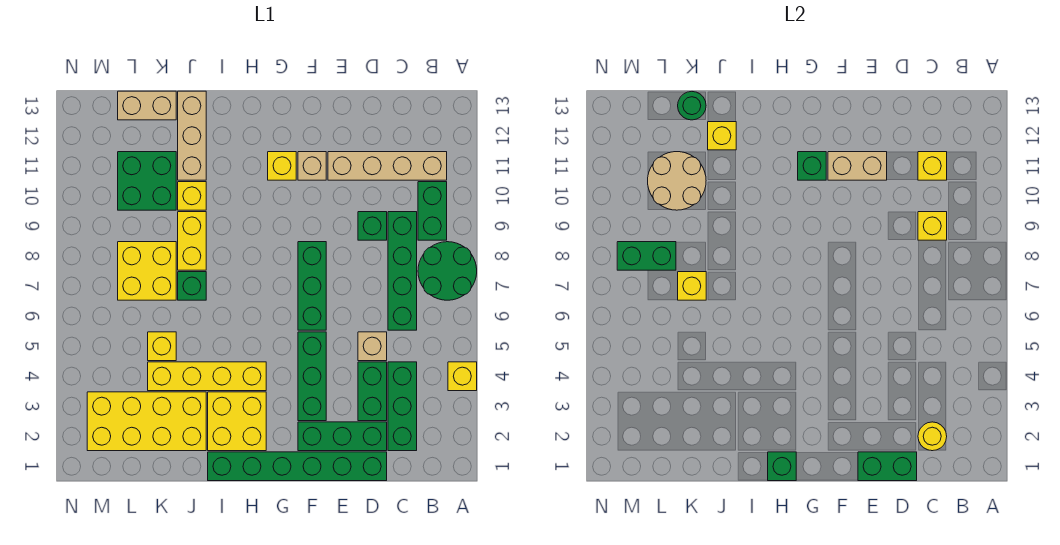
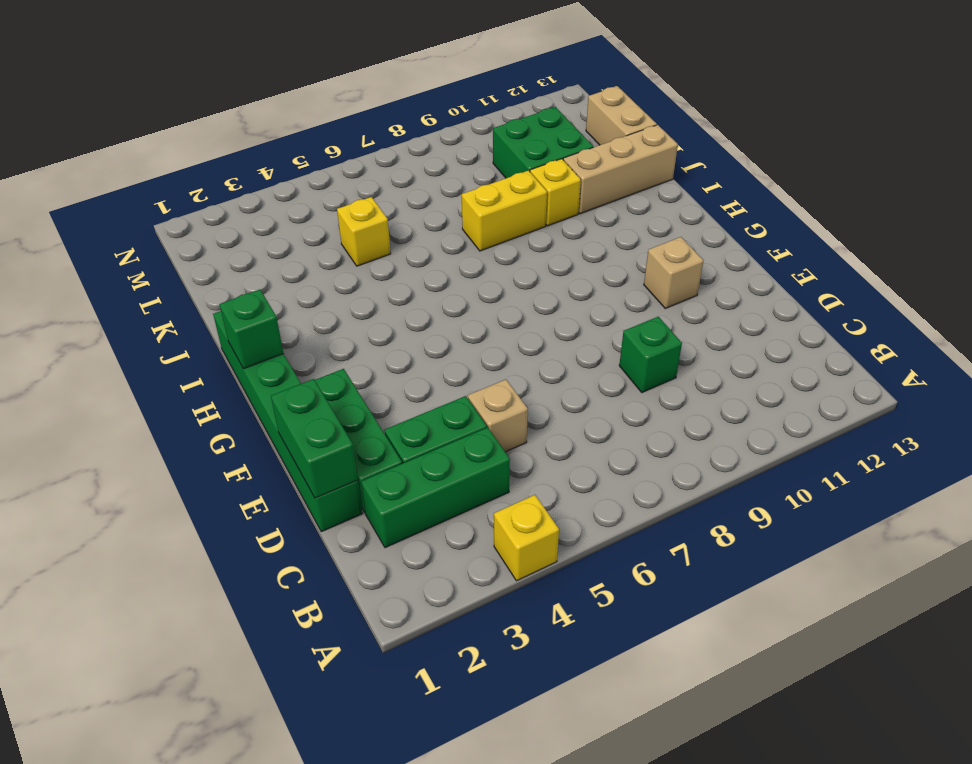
none -> green 2x2 round brick [418,242,477,300]
none -> green 1x2 brick [418,182,447,240]
none -> tan 1x4 brick [328,152,447,180]
none -> green 1x4 brick [388,212,417,330]

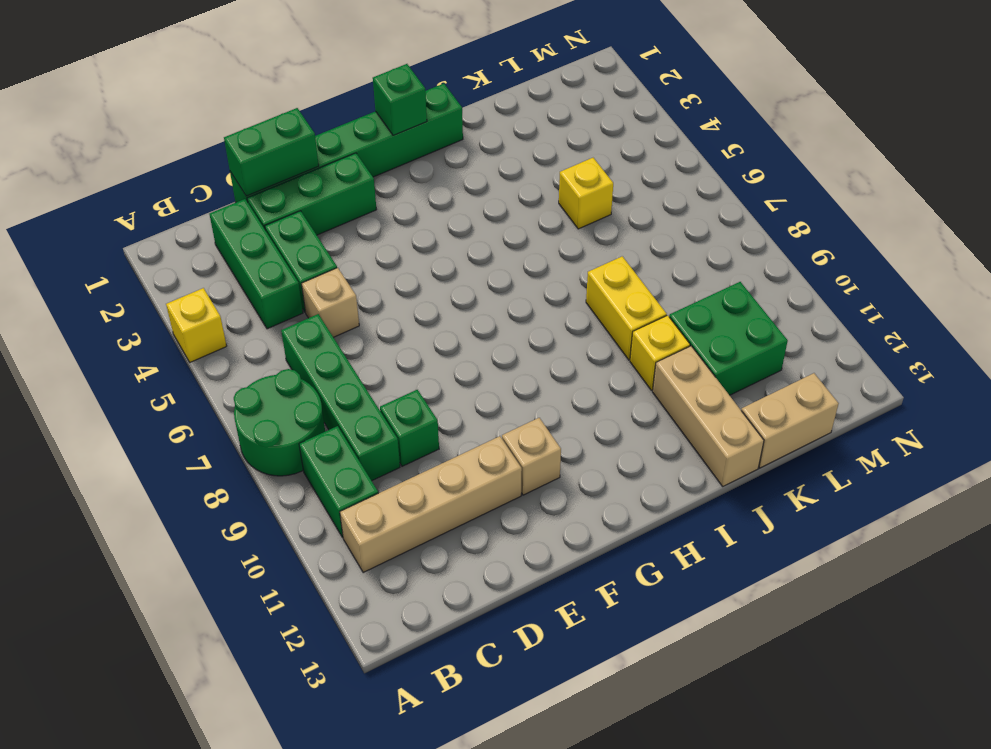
none -> green 1x3 brick [298,332,326,421]
none -> green 1x3 brick [298,242,326,330]
none -> yellow 1x1 brick [268,152,296,180]
none -> yellow 2x2 brick [208,392,266,451]

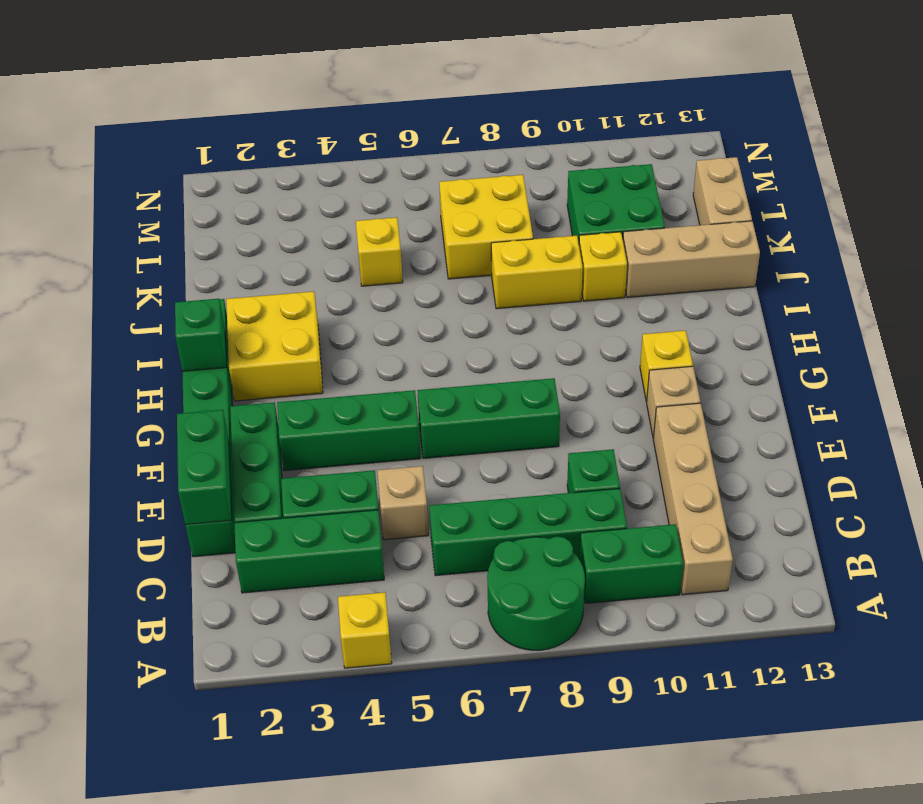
none -> yellow 1x4 brick [148,362,266,391]
none -> yellow 2x4 brick [87,392,206,451]
none -> green 1x1 brick [178,272,206,300]
none -> yellow 1x1 round brick [918,422,947,451]

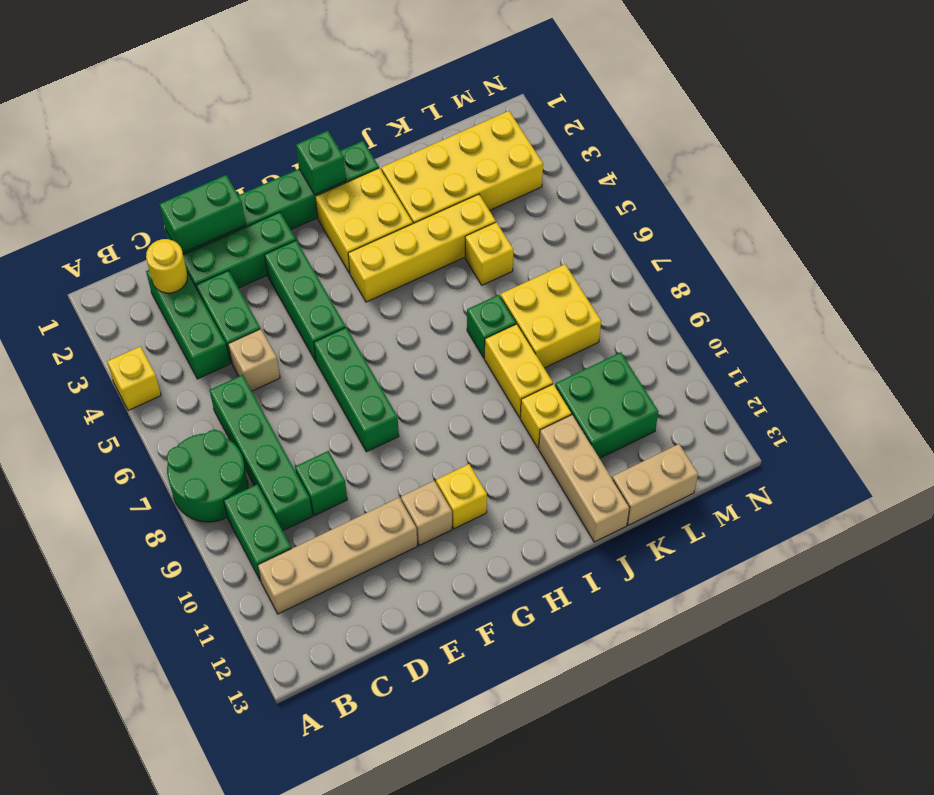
none -> yellow 1x1 brick [918,212,947,240]
none -> yellow 1x1 brick [918,152,947,180]
none -> tan 1x2 brick [828,152,887,180]
none -> green 1x1 brick [798,152,826,180]

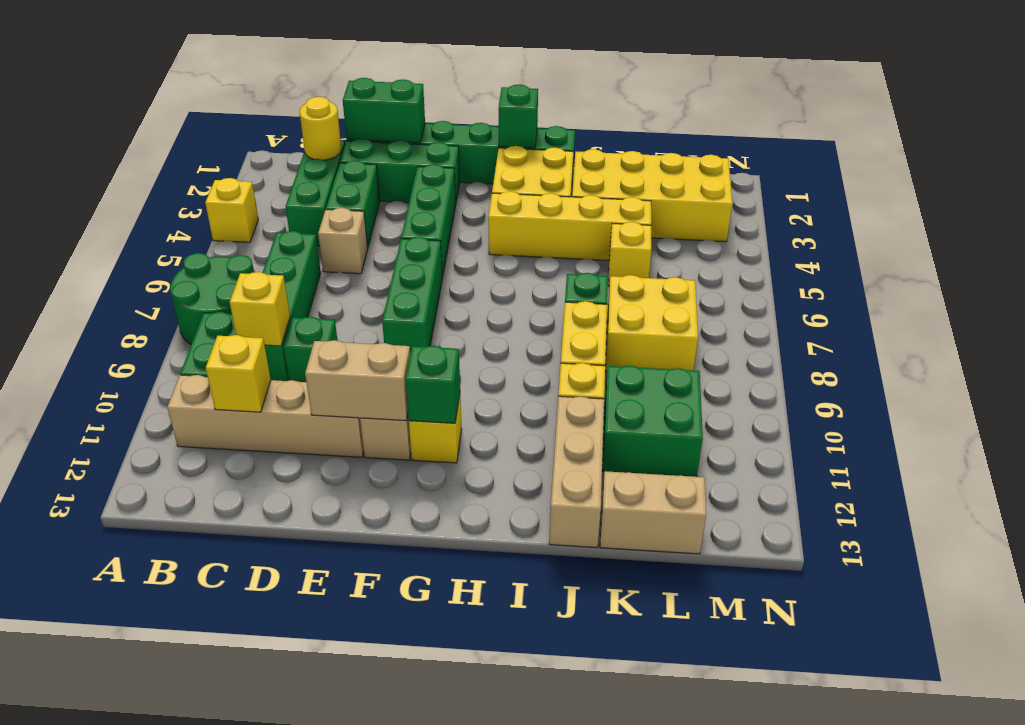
none -> yellow 1x1 brick [708,122,736,150]
none -> yellow 1x1 brick [678,272,706,300]
none -> tan 2x2 round brick [648,152,706,210]
none -> green 1x1 round brick [678,92,706,120]

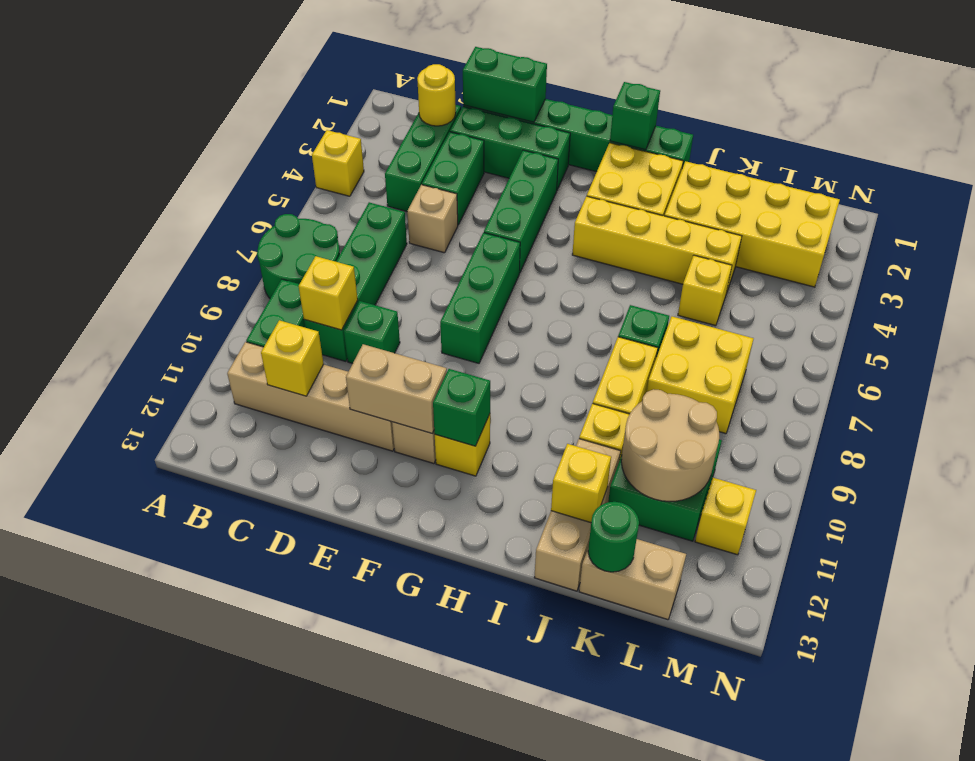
yellow 1x1 brick [695,478,756,555] -> yellow 1x1 brick moved to [678,272,706,300]
none -> green 1x2 brick [617,242,676,270]

